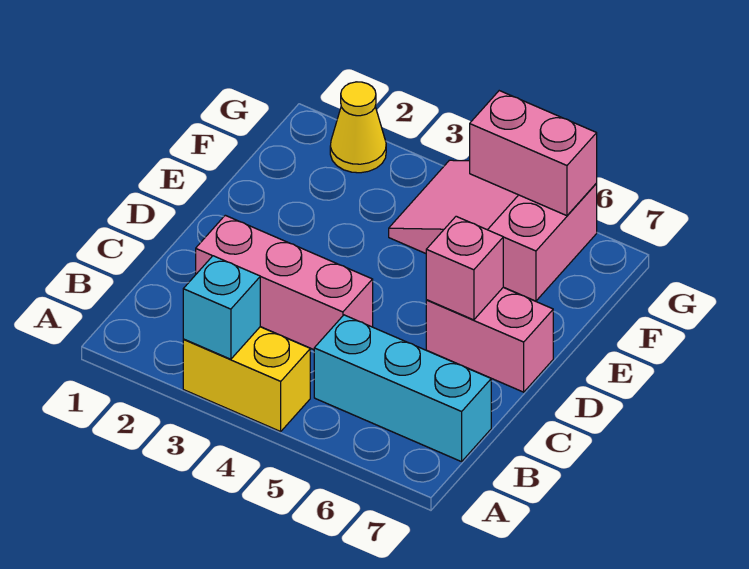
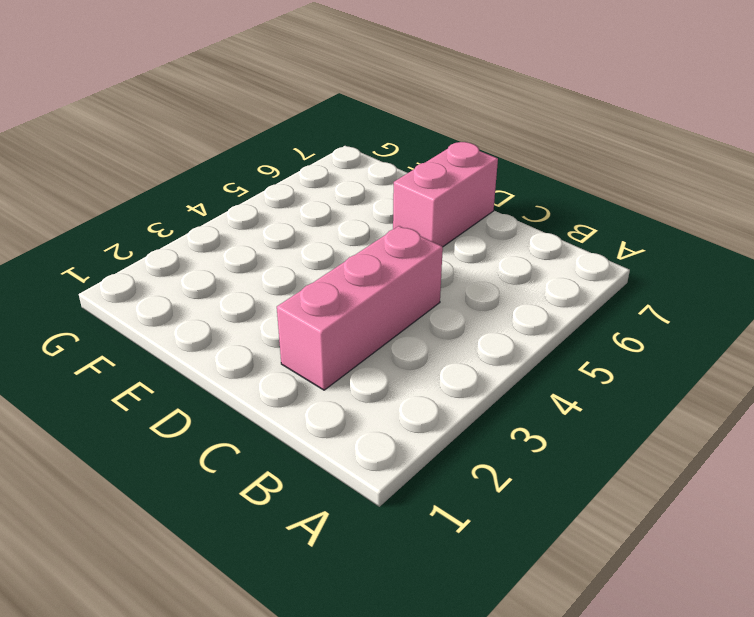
none -> yellow 1x2 brick [183,327,310,431]
none -> cyan 1x3 brick [314,315,491,462]

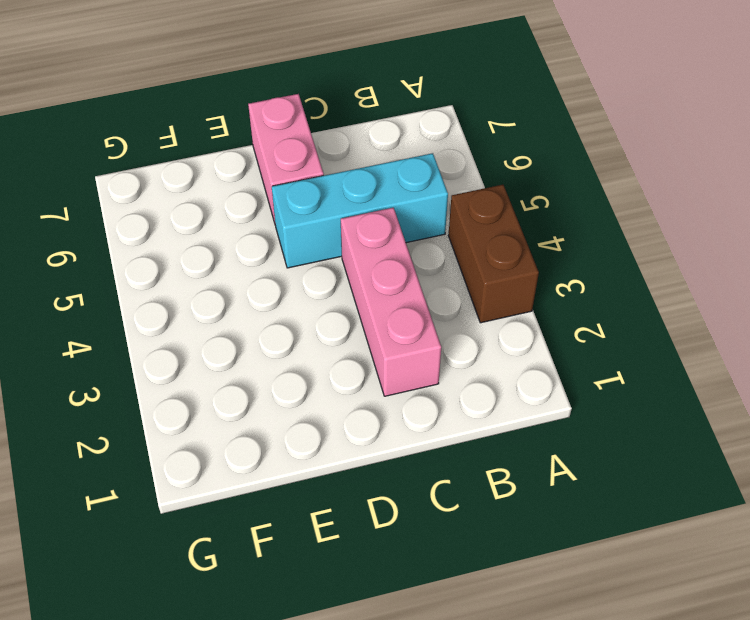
brown 1x2 brick [448,185,539,323] -> yellow 1x2 brick [183,327,310,431]
cyan 1x3 brick [272,153,448,268] -> cyan 1x3 brick turned to [314,315,491,462]
none -> pink 2x3 slope [389,160,597,301]
none -> yellow 1x1 cone [330,82,386,173]

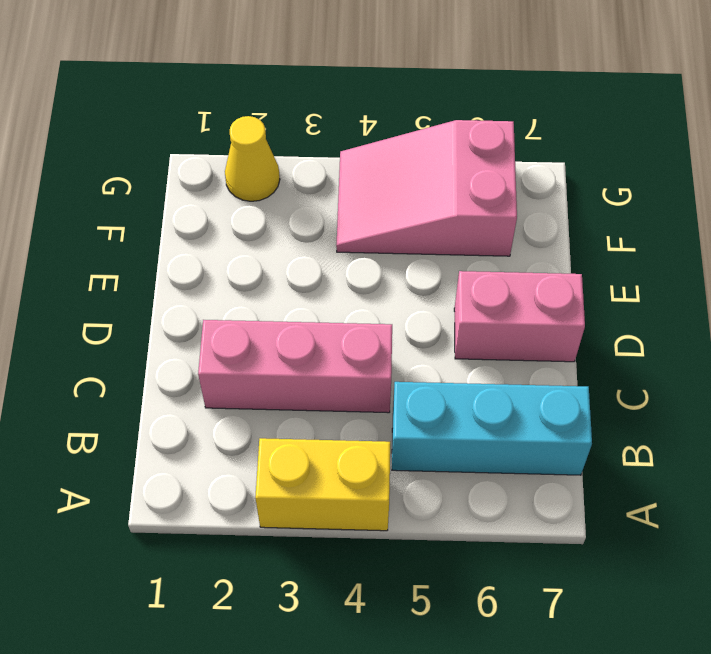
none -> cyan 1x1 brick [183,256,260,359]
none -> pink 1x1 brick [426,216,503,320]

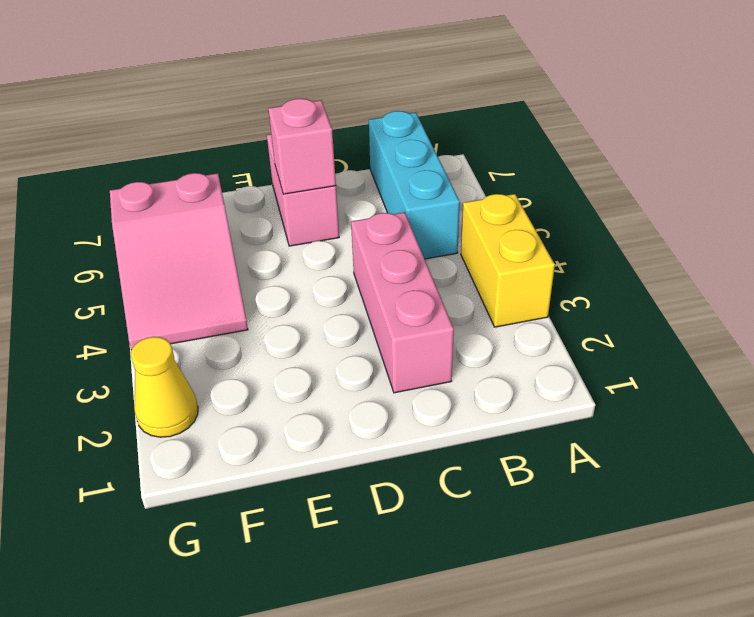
none -> cyan 1x1 brick [183,256,260,359]
none -> pink 1x2 brick [470,91,597,216]

